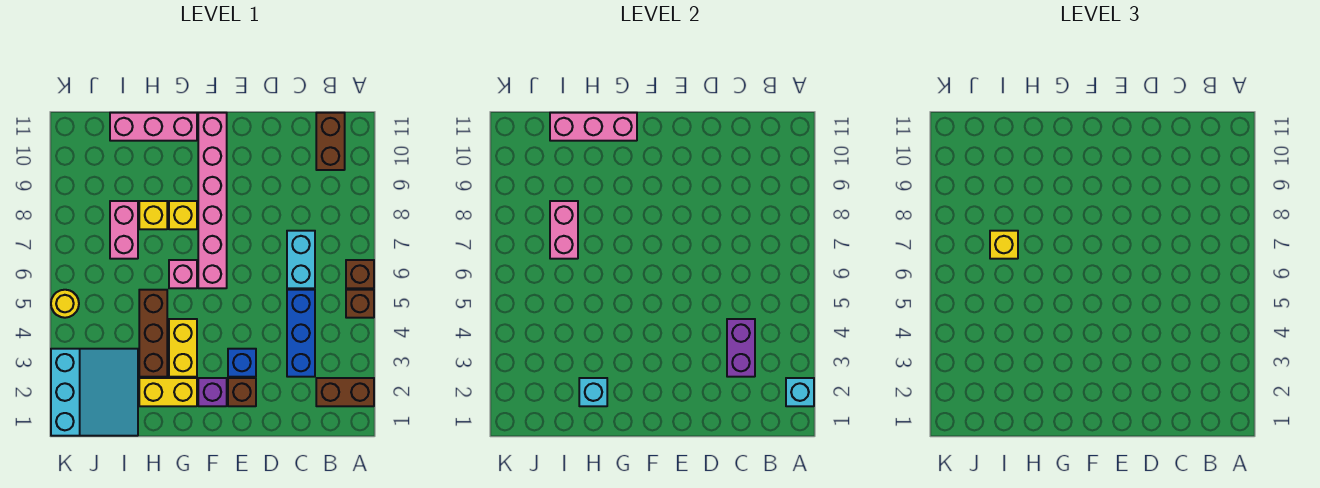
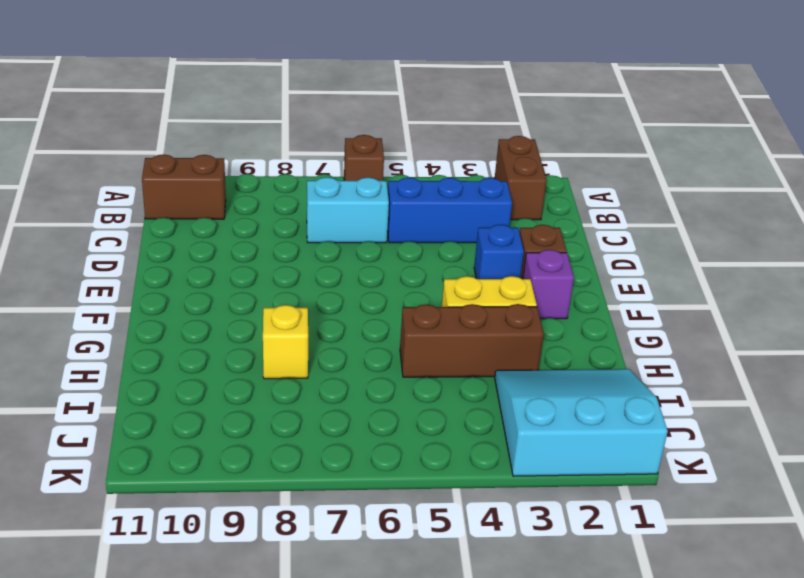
none -> brown 1x1 brick [346,290,374,318]
none -> pink 1x6 brick [198,113,227,288]
none -> yellow 1x2 brick [139,378,197,406]

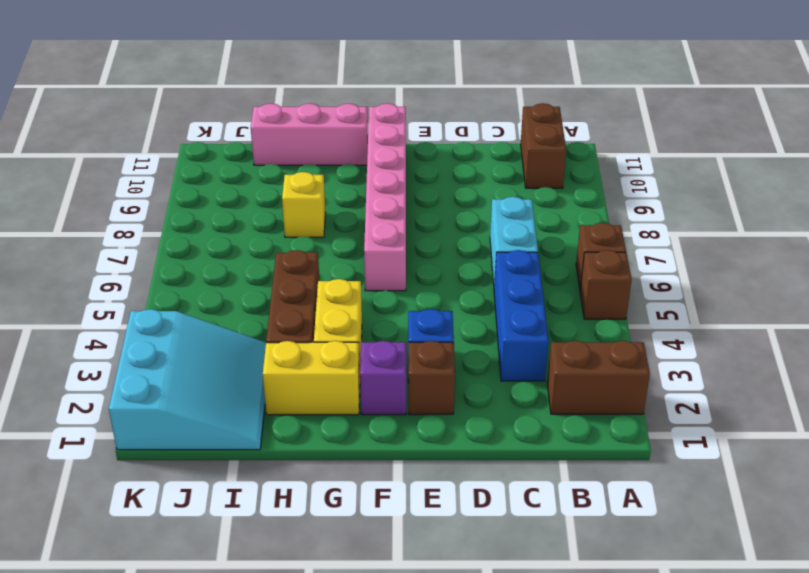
none -> pink 1x1 brick [169,260,197,288]
none -> yellow 1x1 brick [169,201,197,229]
none -> pink 1x2 brick [110,201,138,259]

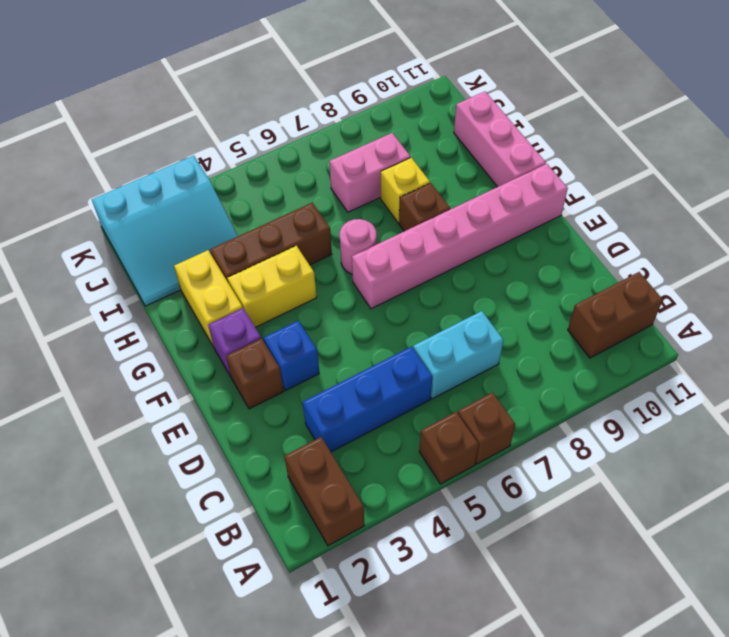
pink 1x1 round brick [339,219,377,274] -> pink 1x1 brick [169,260,197,288]
brown 1x1 brick [399,183,450,231] -> yellow 1x1 brick [169,201,197,229]
none -> yellow 1x1 round brick [51,290,79,318]
none -> cyan 1x1 brick [786,378,814,406]
none -> purple 1x2 brick [727,319,755,377]

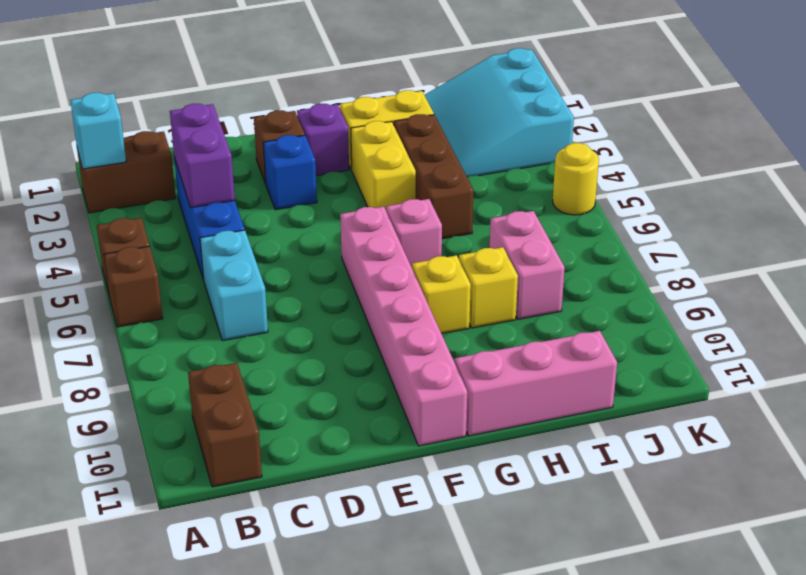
none -> pink 1x3 brick [550,113,637,141]
none -> cyan 1x1 brick [579,378,607,406]
none -> pink 1x2 brick [550,201,578,259]

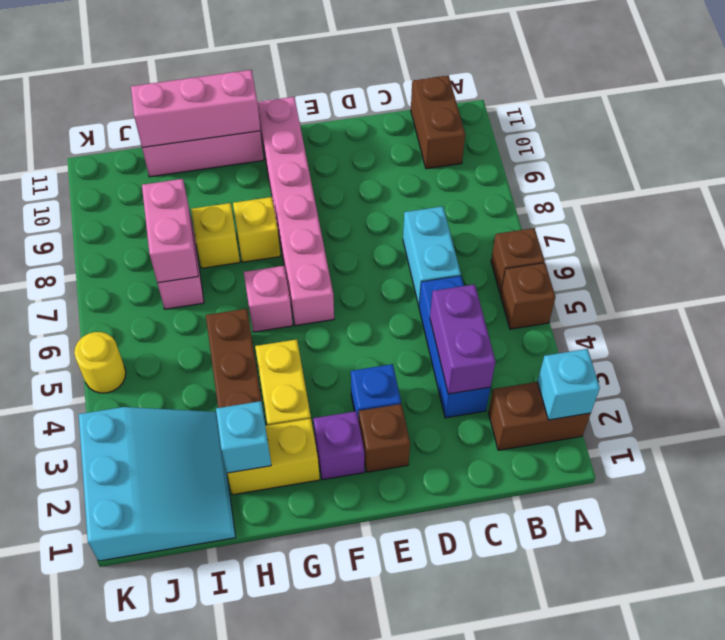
none -> yellow 1x1 brick [990,231,1018,259]

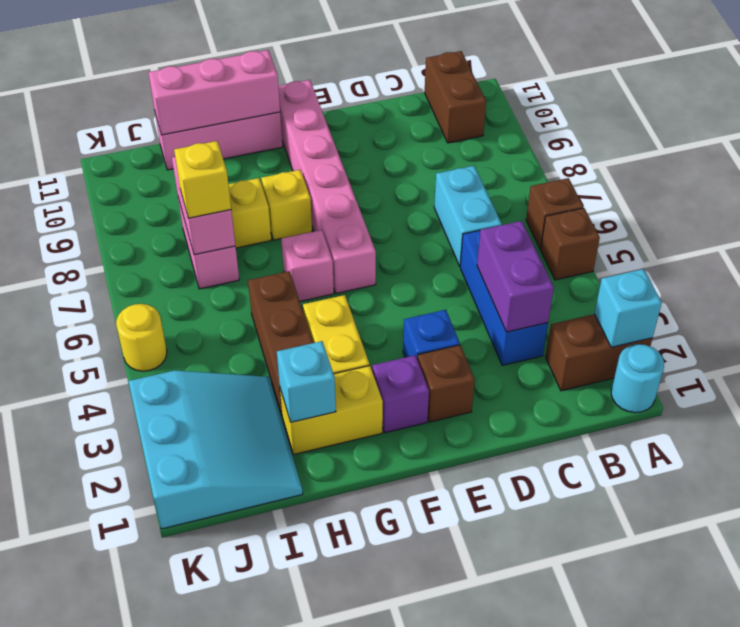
cyan 1x1 round brick [611,344,664,413] -> none

